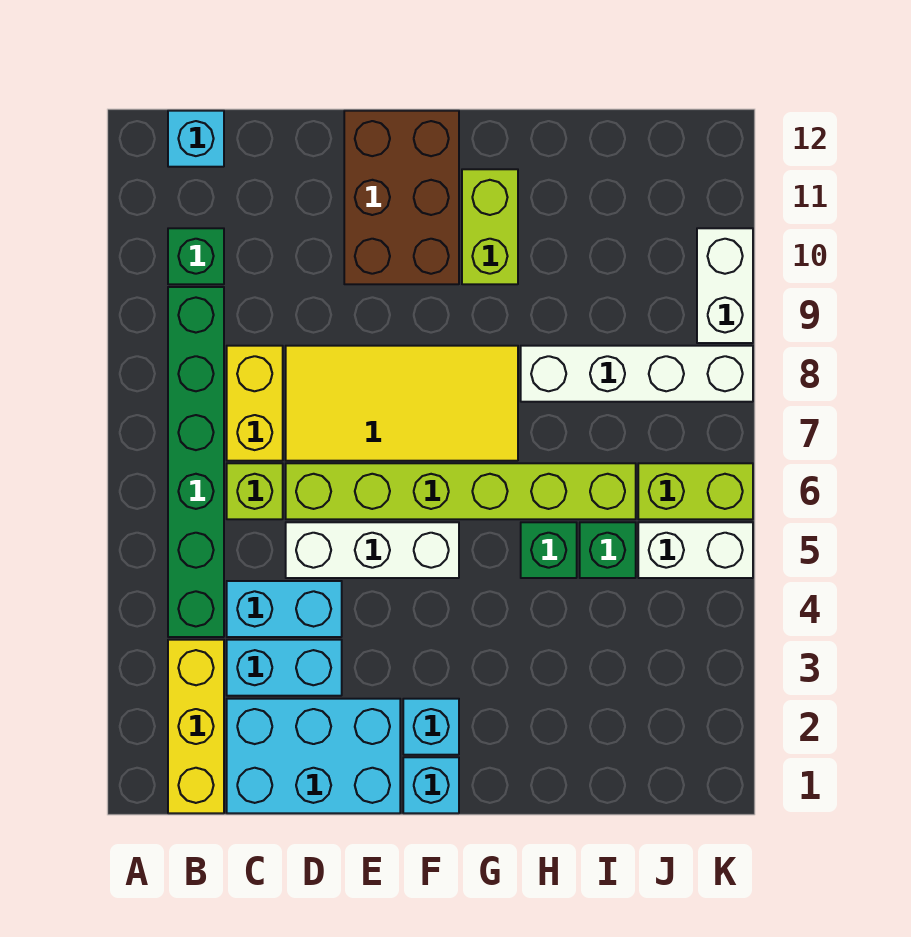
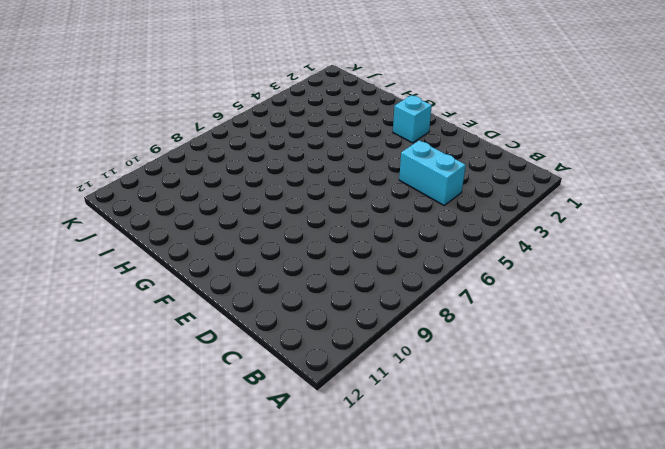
none -> yellow 1x3 brick [168,640,224,813]
none -> green 1x6 brick [168,287,224,637]
none -> green 1x1 brick [168,228,224,284]

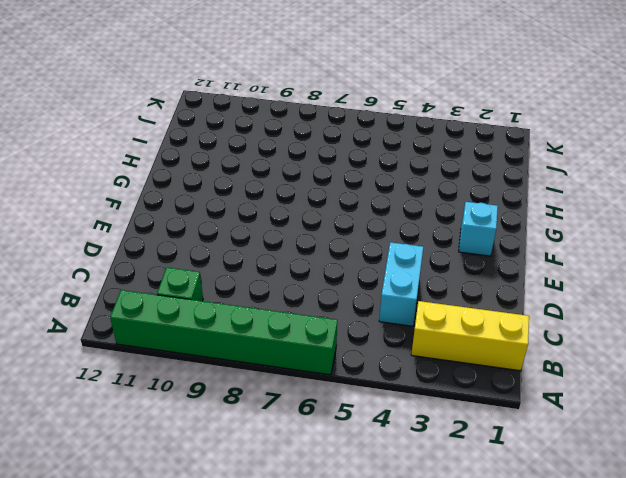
green 1x6 brick [110,290,337,375] -> green 1x6 brick moved to [168,287,224,637]
none -> cyan 1x1 brick [168,111,224,167]
none -> cyan 2x3 brick [227,699,400,813]
none -> cyan 1x2 brick [227,640,342,696]

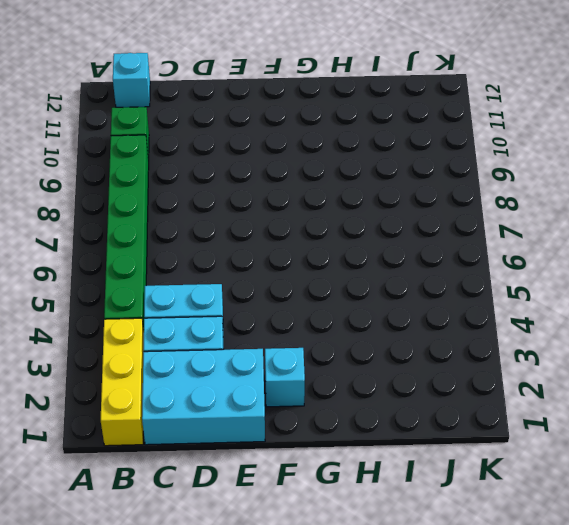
none -> lime 1x1 brick [227,463,283,519]
none -> yellow 1x2 brick [227,346,283,461]
none -> white 1x3 brick [286,522,459,578]

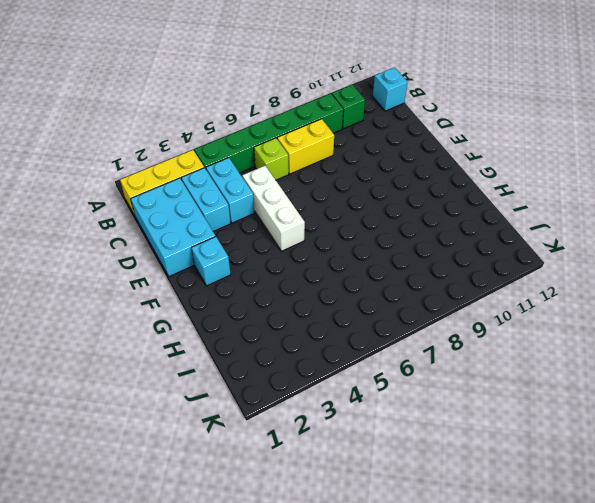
none -> lime 1x6 brick [286,463,636,519]
none -> yellow 2x4 tile [286,346,518,461]
none -> brown 2x3 brick [344,111,459,284]

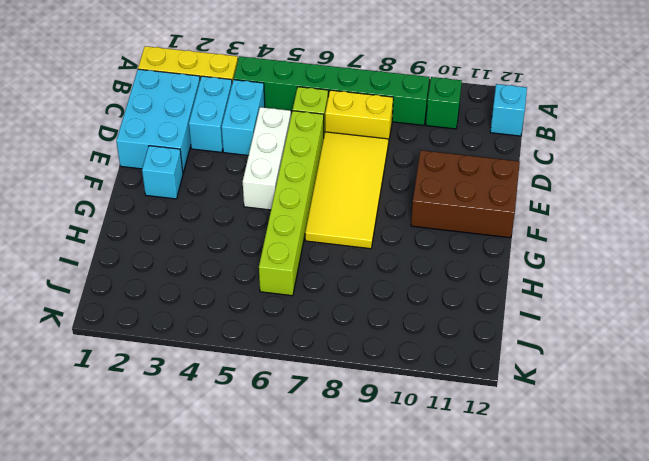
none -> cyan 1x1 brick [403,757,459,813]
none -> lime 1x2 brick [462,169,518,284]
none -> green 1x1 brick [521,522,577,578]

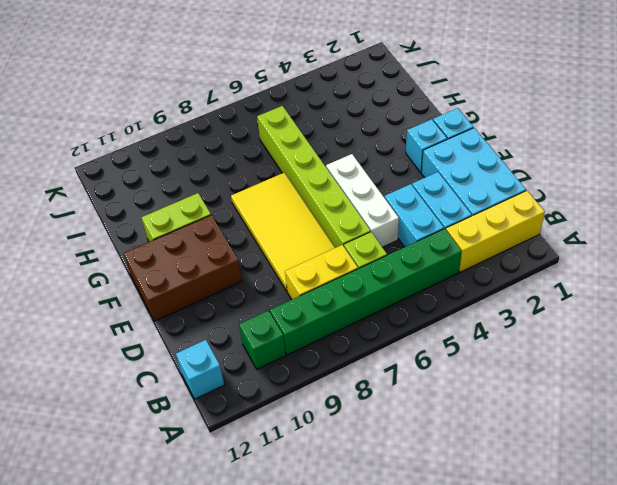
none -> green 1x1 brick [521,522,577,578]
none -> white 1x4 brick [521,346,753,402]
none -> green 1x1 brick [580,522,636,578]

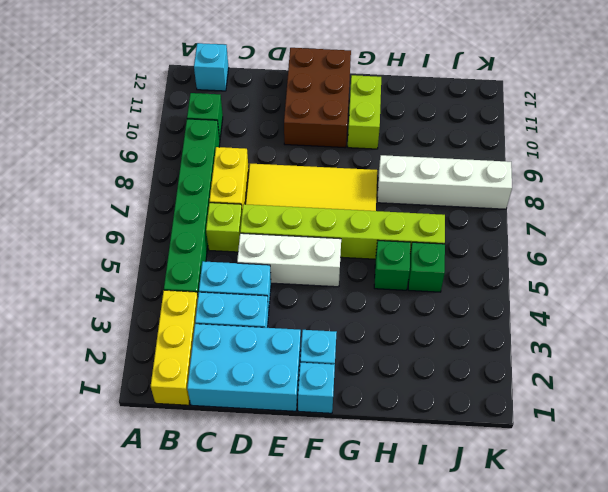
none -> white 1x2 brick [638,522,753,578]
none -> lime 1x2 brick [638,463,753,519]
none -> white 1x2 brick [697,228,753,343]

